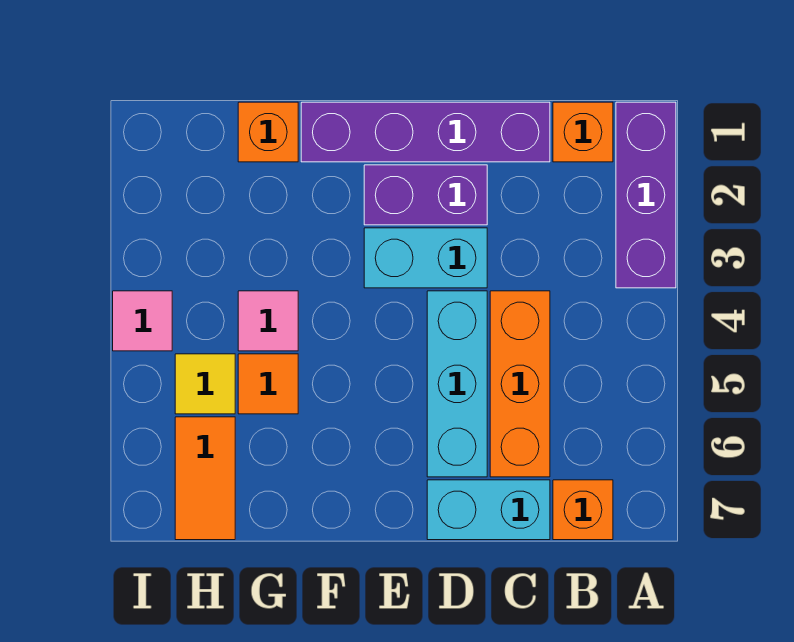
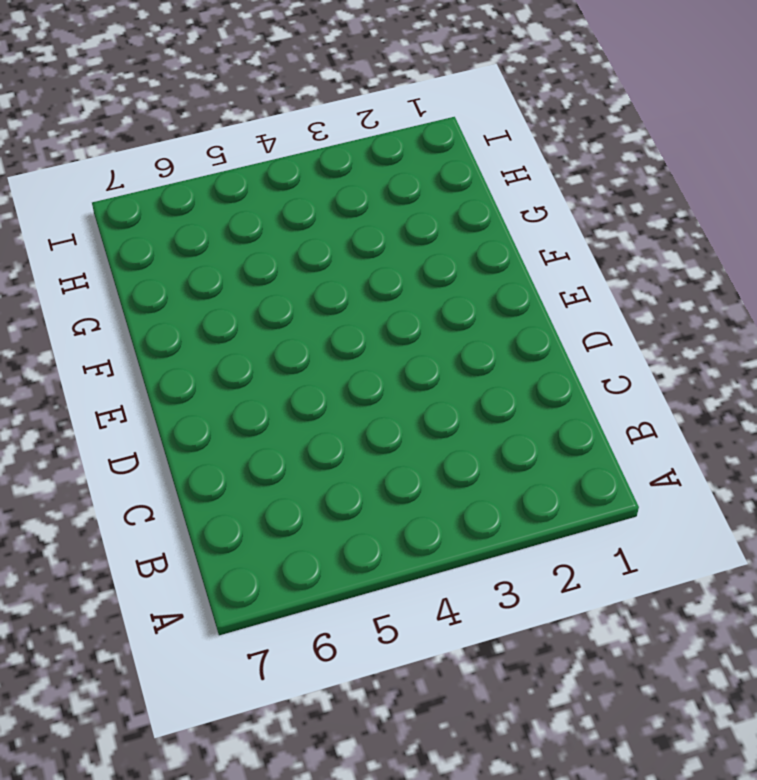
none -> purple 1x3 brick [616,102,676,288]
none -> orange 1x1 brick [553,102,613,162]
none -> orange 1x1 brick [553,480,613,540]

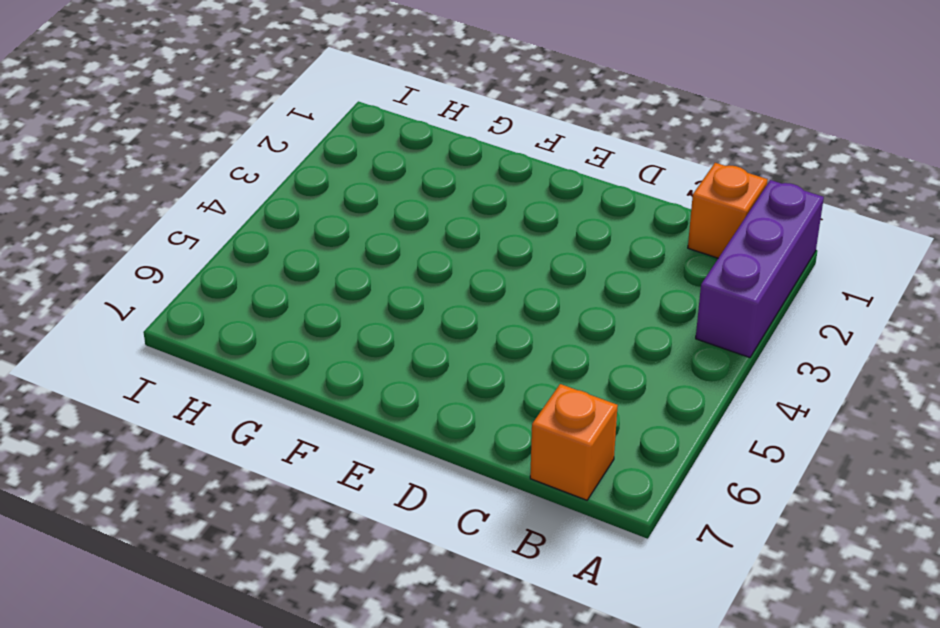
none -> purple 1x4 brick [301,102,550,162]
none -> orange 1x3 brick [490,291,550,477]
none -> cyan 1x2 brick [427,480,550,540]

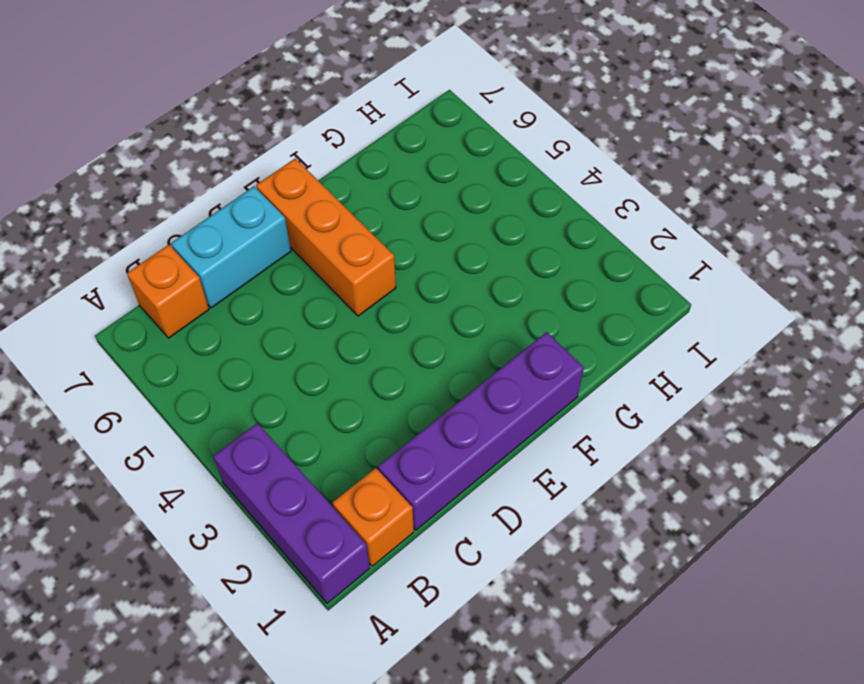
orange 1x3 brick [256,158,396,316] -> orange 1x3 brick moved to [490,291,550,477]
none -> purple 1x2 brick [364,165,487,225]
none -> cyan 1x2 brick [364,228,487,288]
none -> cyan 1x3 brick [427,291,487,477]

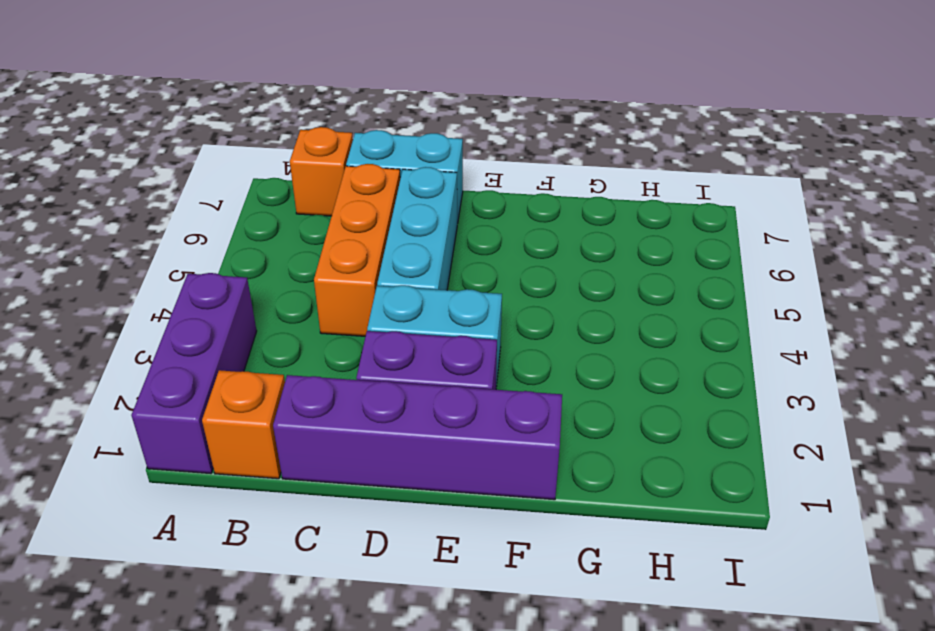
none -> orange 1x1 brick [238,102,298,162]
none -> pink 1x1 tile [238,291,298,351]
none -> orange 1x1 tile [238,354,298,414]

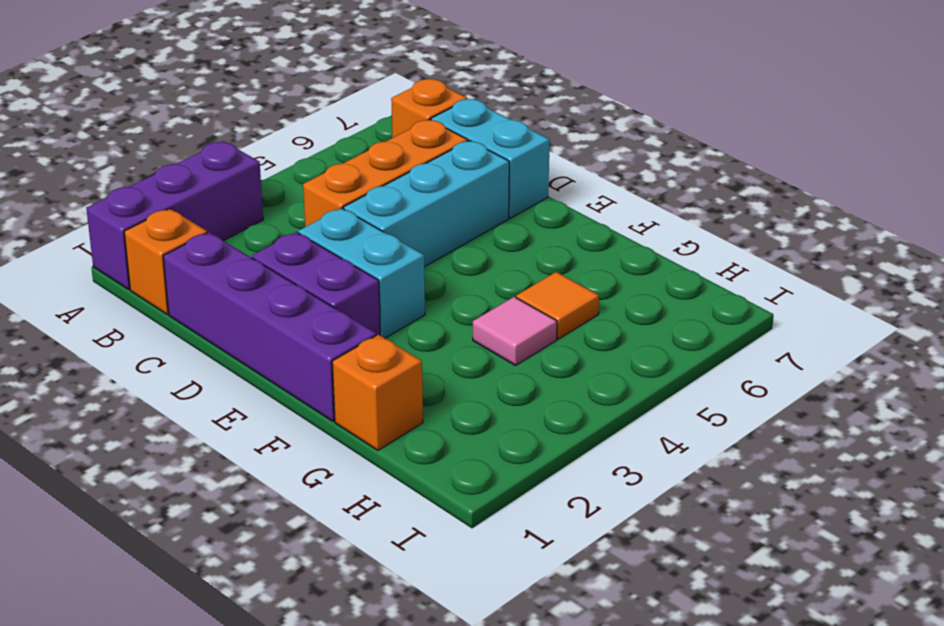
none -> yellow 1x1 tile [175,354,235,414]
none -> orange 1x2 tile [175,417,235,540]
none -> pink 1x1 tile [113,291,172,351]

